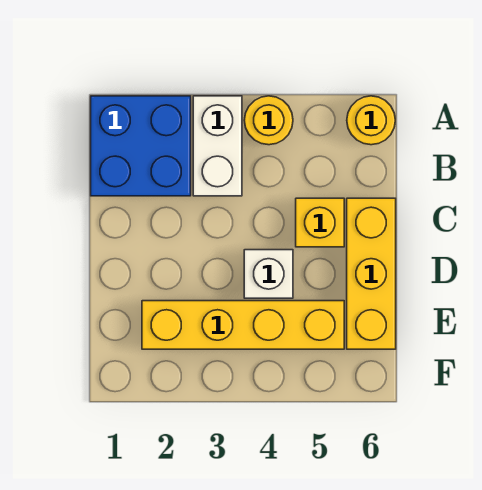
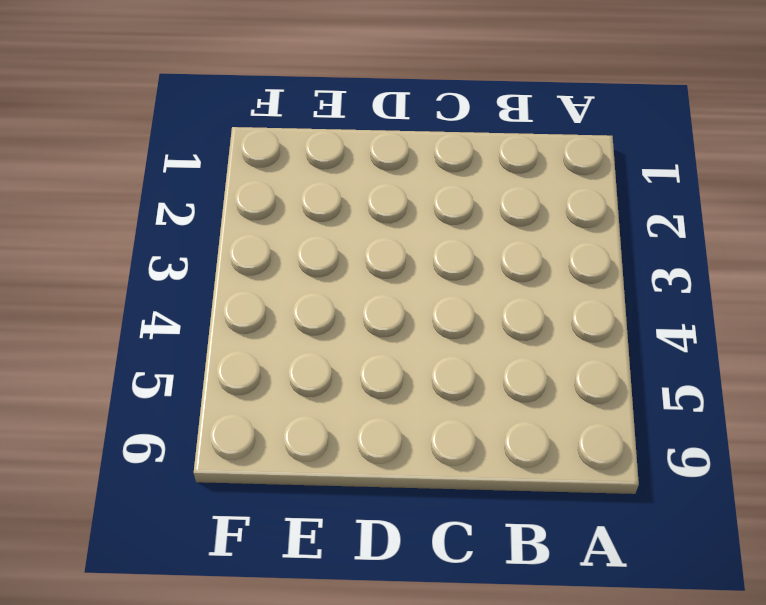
none -> blue 2x2 brick [91,96,191,196]
none -> white 1x2 brick [193,96,242,196]

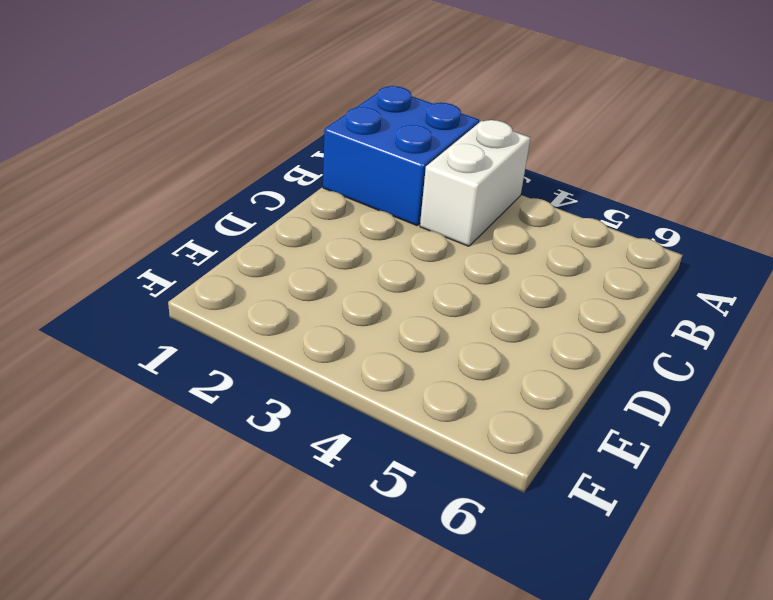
none -> yellow 1x1 round brick [244,96,293,145]
none -> yellow 1x1 round brick [347,96,395,145]

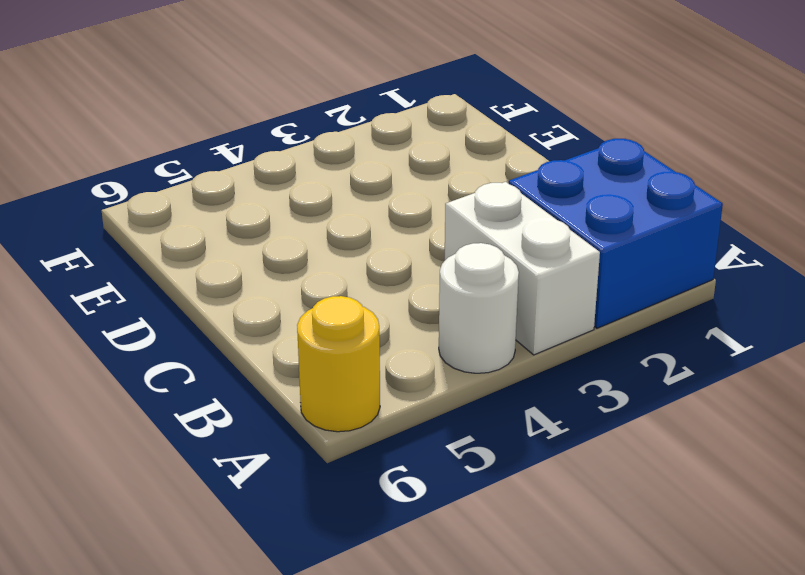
white 1x1 round brick [439,243,519,373] -> yellow 1x1 round brick [244,96,293,145]
none -> yellow 1x1 brick [296,198,344,247]
none -> yellow 1x3 brick [347,198,396,349]

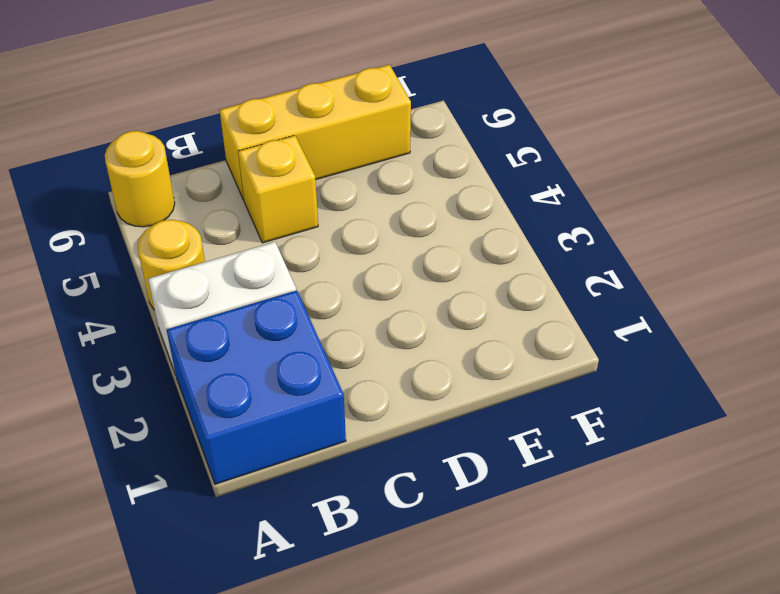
none -> white 1x1 brick [244,250,293,298]
none -> yellow 1x4 brick [142,301,344,349]

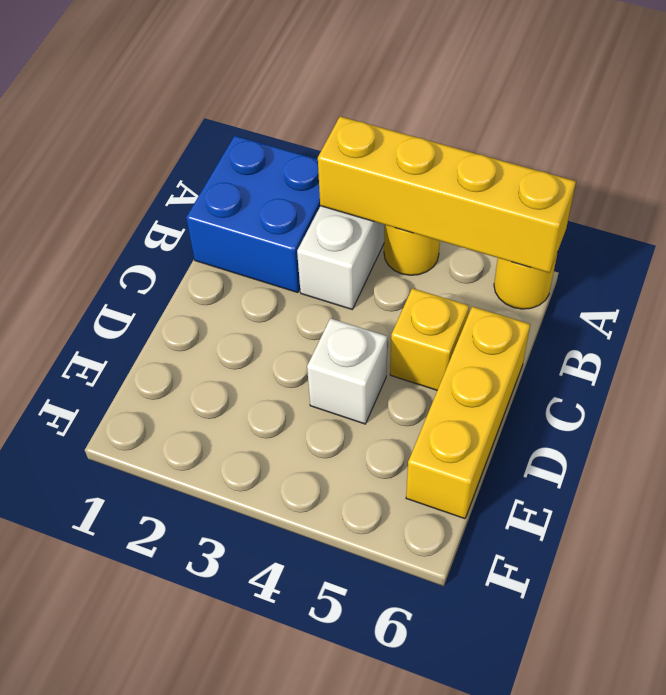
yellow 1x4 brick [318,116,576,273] -> yellow 1x4 brick moved to [142,301,344,349]

